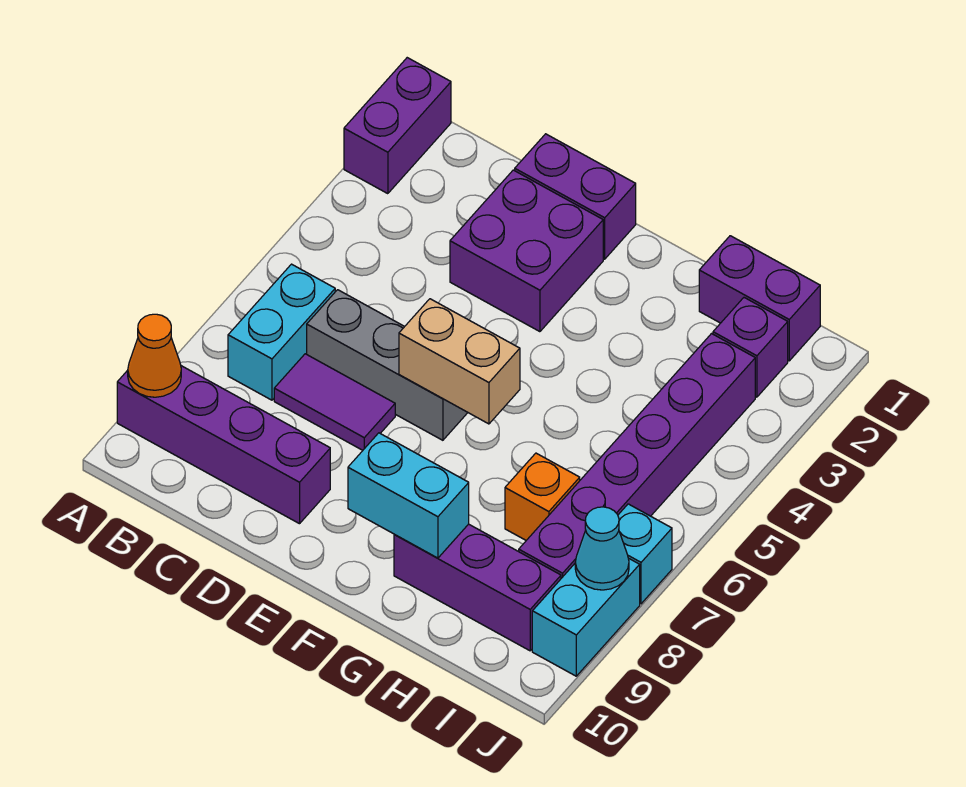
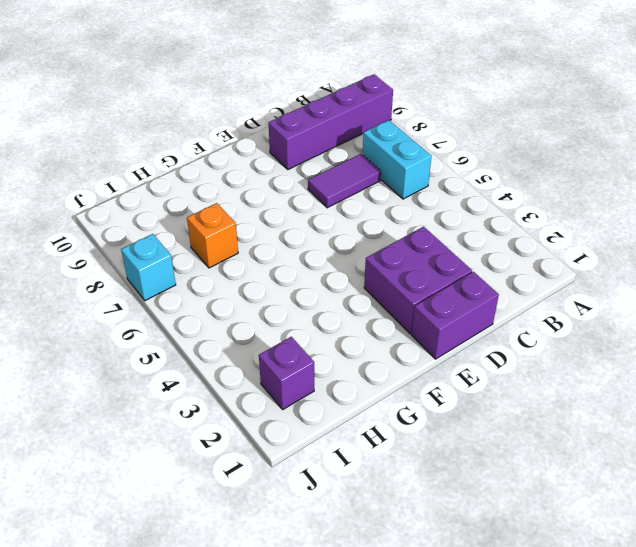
none -> purple 1x2 brick [344,58,451,194]
none -> grey 1x3 brick [307,290,468,440]
none -> purple 1x3 brick [394,524,561,651]

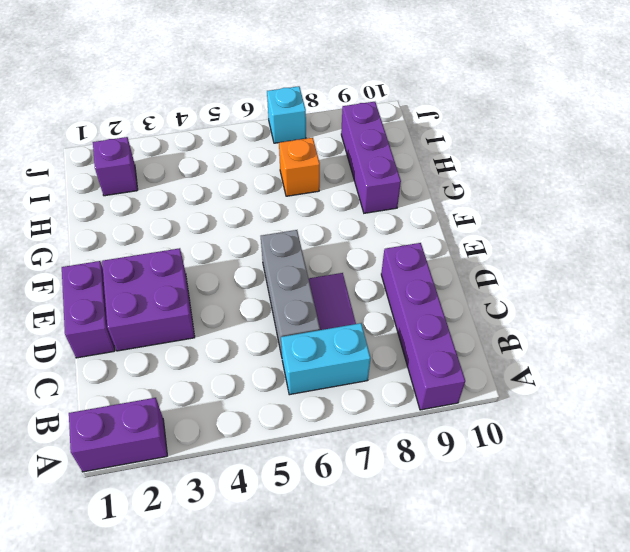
none -> purple 1x2 brick [699,236,820,361]
none -> purple 1x6 brick [519,334,755,578]
none -> cyan 1x2 brick [532,558,640,676]

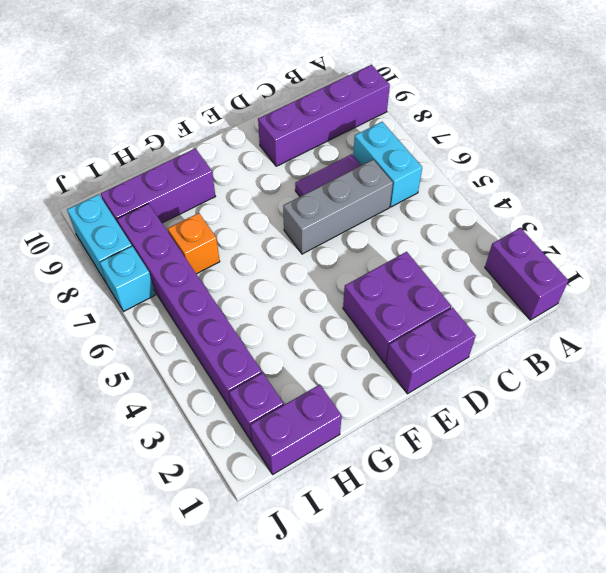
none -> orange 1x1 cone [128,314,181,397]
none -> tan 1x2 brick [399,299,520,424]
none -> cyan 1x2 brick [348,433,469,558]

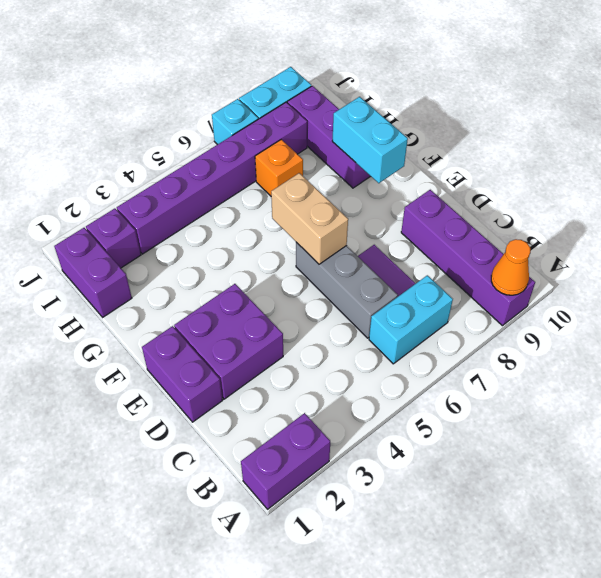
none -> cyan 1x1 cone [575,507,629,590]

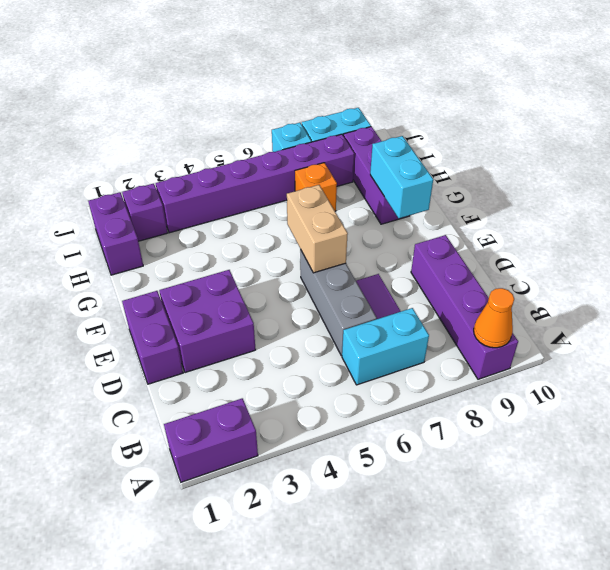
none -> cyan 1x1 cone [575,507,629,590]

